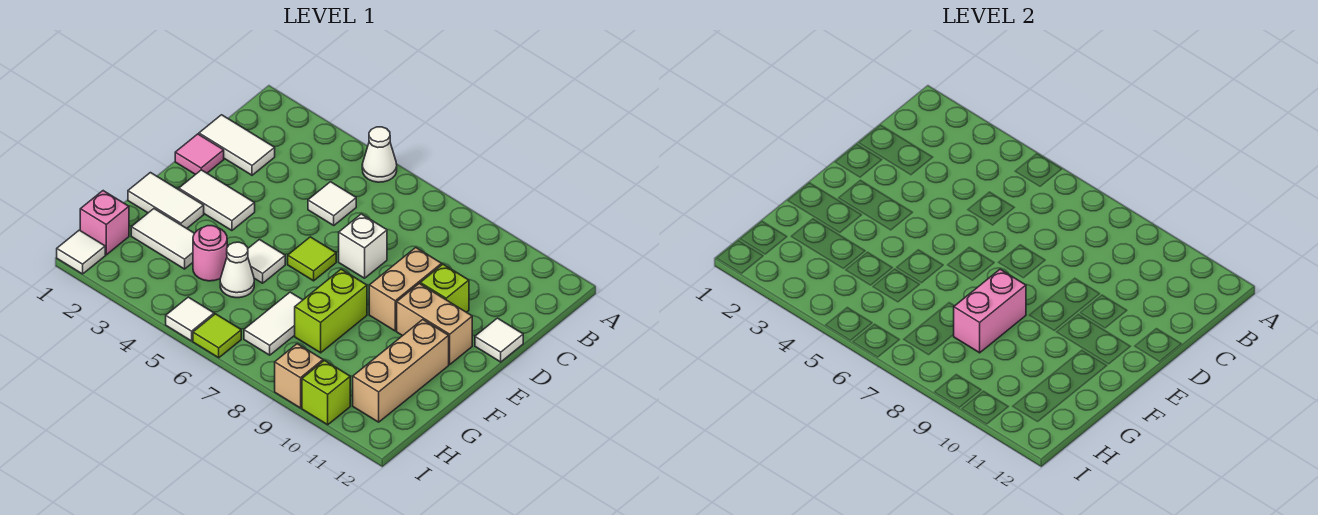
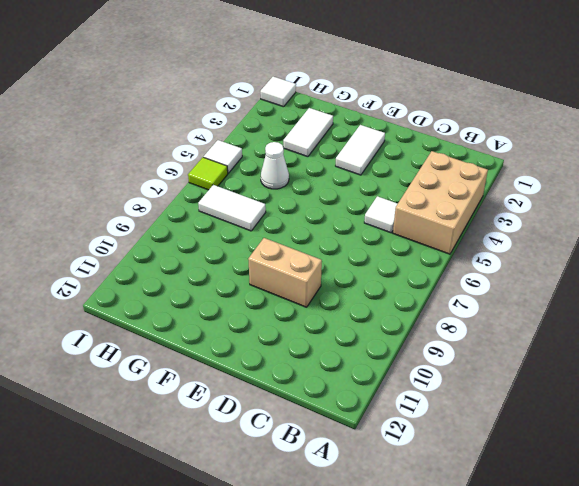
tan 2x3 brick [393,151,488,254] -> white 1x1 cone [362,127,397,182]
none -> white 1x2 tile [199,115,275,175]
none -> pink 1x1 tile [175,134,224,175]
none -> white 1x1 brick [339,214,387,278]

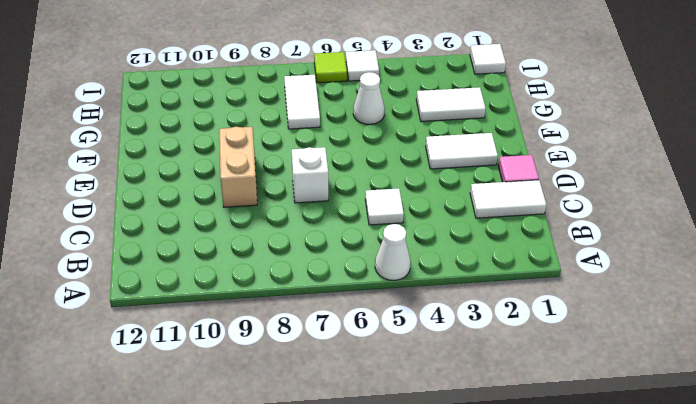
none -> lime 1x1 brick [420,264,469,312]
none -> white 1x1 tile [475,318,523,362]
none -> lime 1x1 tile [288,237,336,281]

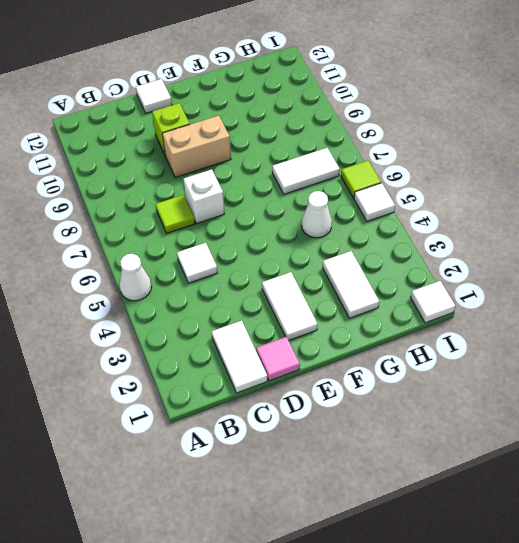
lime 1x1 tile [156,195,195,233] -> lime 1x1 tile moved to [288,237,336,281]
none -> tan 1x2 brick [397,284,472,364]
none -> white 1x2 tile [128,173,204,228]
none -> white 1x1 tile [248,239,285,283]

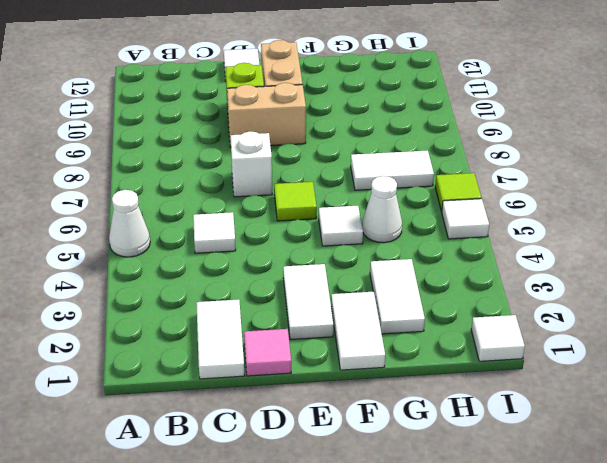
none -> lime 1x2 brick [295,269,367,353]
none -> tan 1x3 brick [353,320,449,422]
none -> pink 1x1 round brick [193,226,227,281]

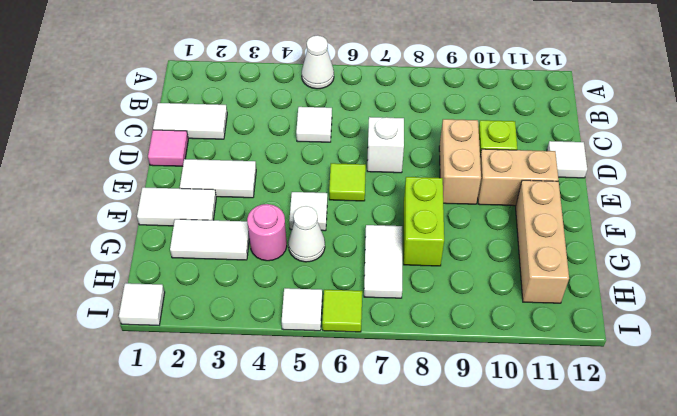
none -> pink 1x1 brick [80,191,129,255]
none -> tan 1x1 brick [275,344,323,408]
none -> lime 1x1 brick [302,361,350,425]

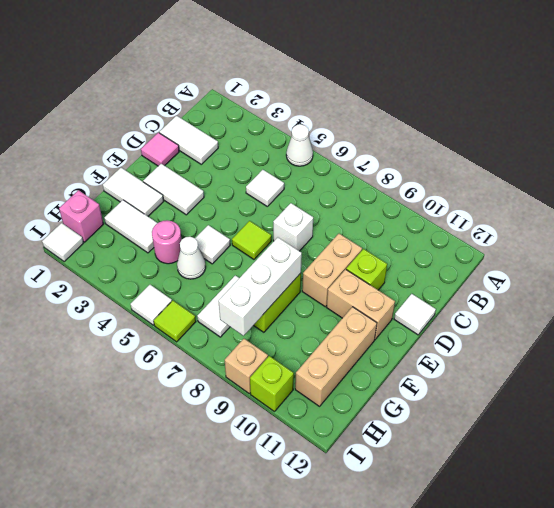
white 1x3 brick [218,237,302,336] -> pink 1x2 brick [954,269,1026,353]

